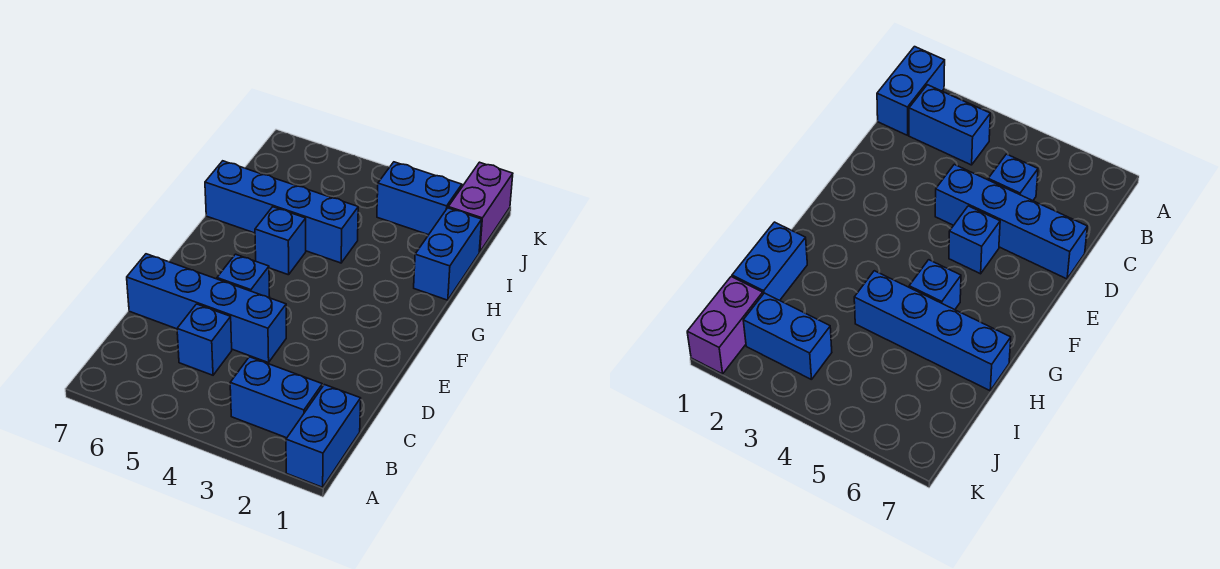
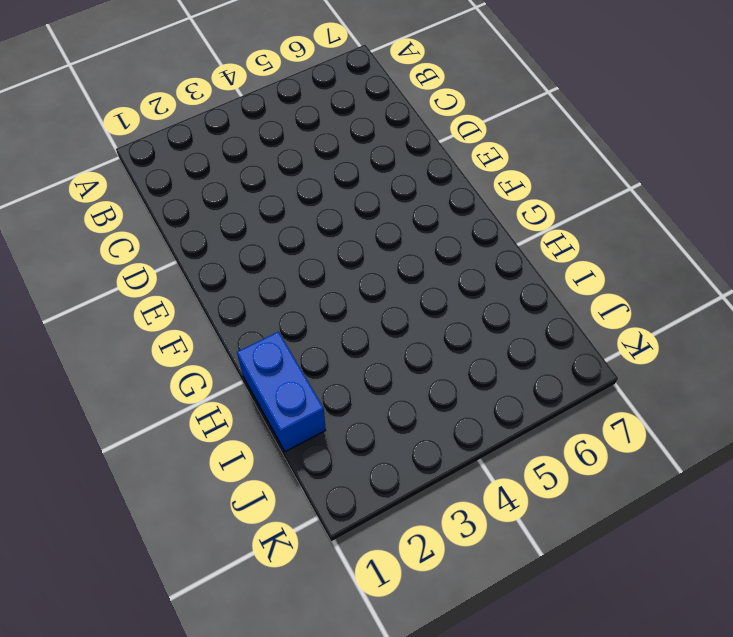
none -> blue 1x2 brick [286,385,361,487]
none -> blue 1x2 brick [230,357,322,438]

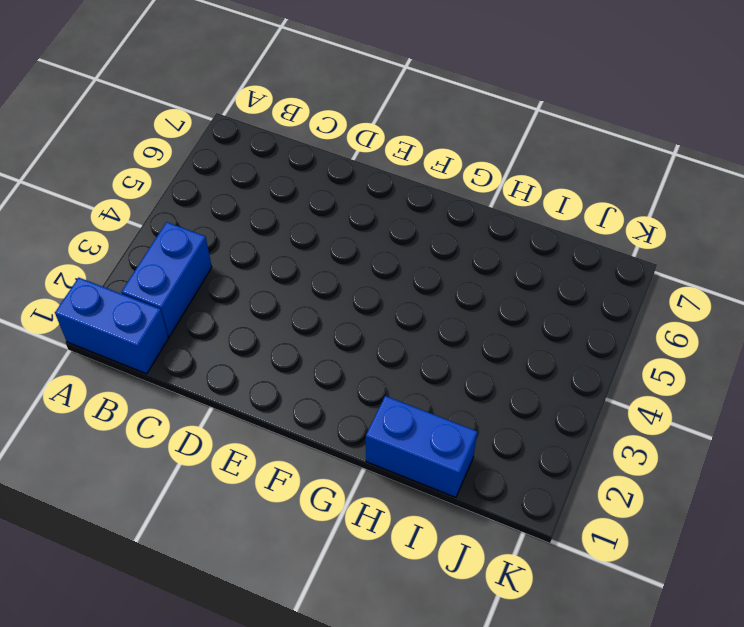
none -> blue 1x1 brick [177,304,232,375]
none -> blue 1x4 brick [127,254,286,363]

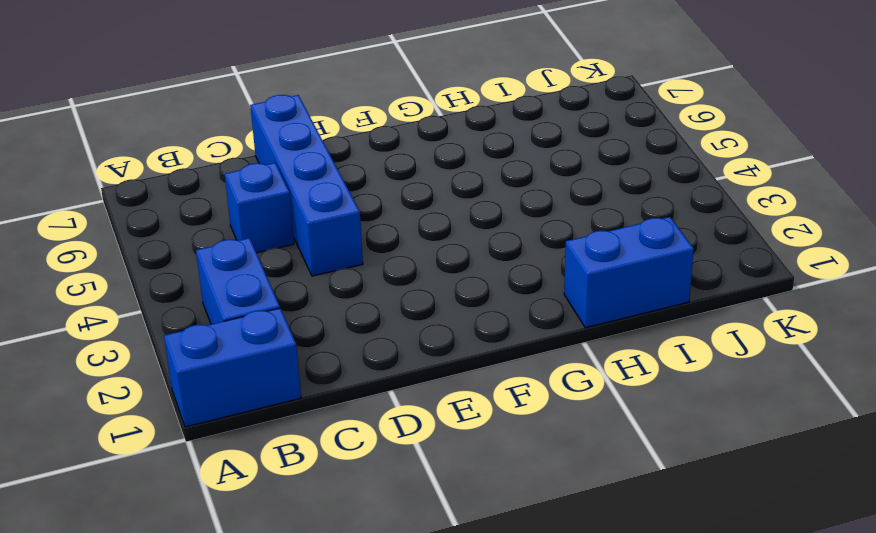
none -> blue 1x1 brick [217,254,270,298]
none -> blue 1x1 brick [255,207,306,275]

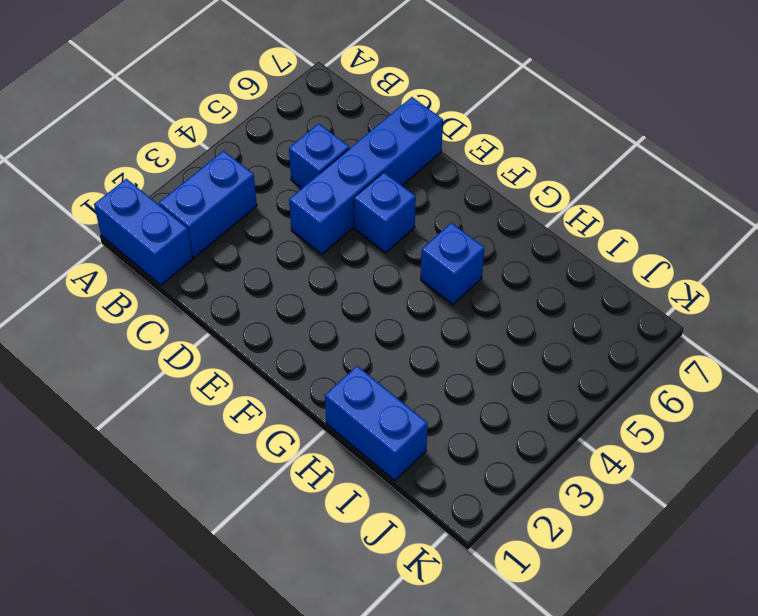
none -> blue 1x4 brick [205,161,358,263]
none -> purple 1x2 brick [448,162,513,252]

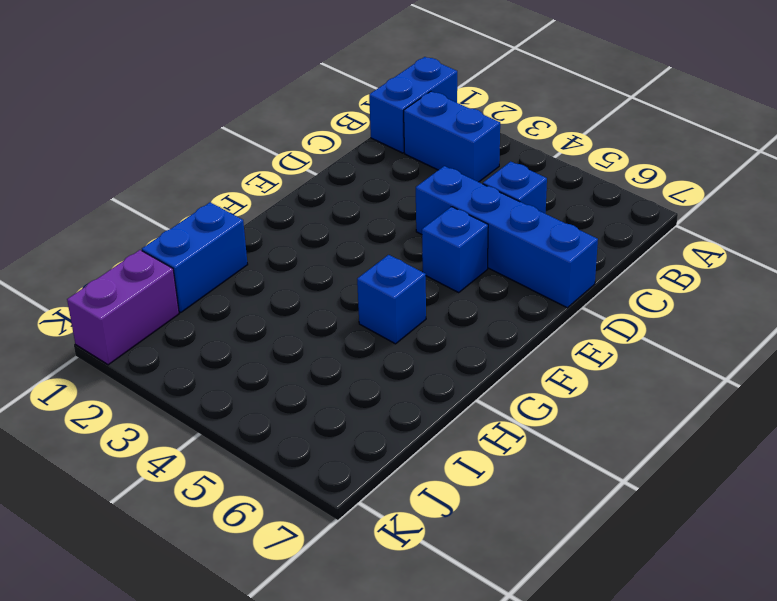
none -> blue 1x4 brick [205,161,358,263]
none -> blue 1x2 brick [377,162,462,235]

